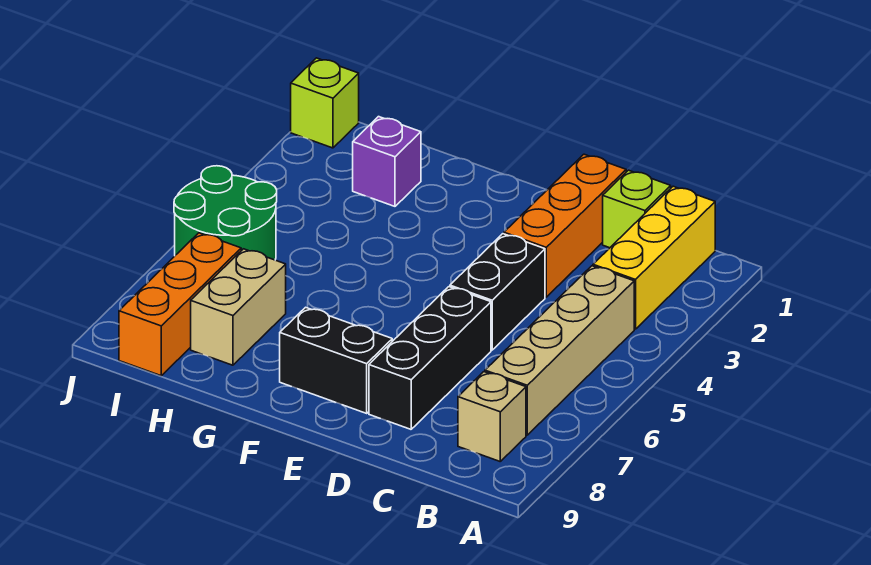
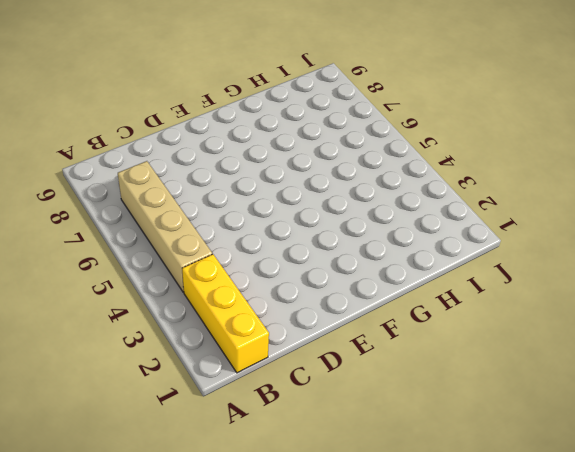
none -> tan 1x1 brick [458,372,526,461]
none -> lime 1x1 brick [603,170,671,248]
none -> orange 1x3 brick [504,154,626,297]

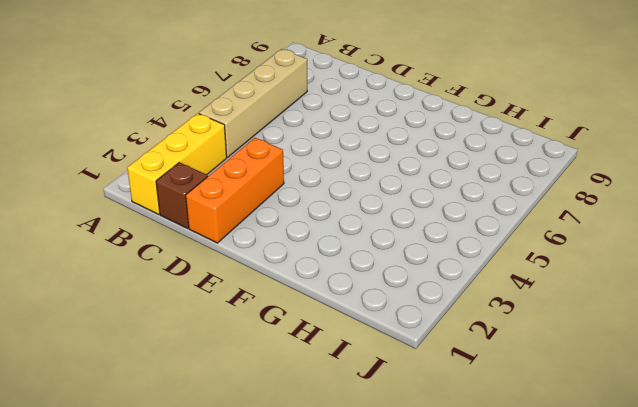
brown 1x1 brick [156,162,208,228] -> lime 1x1 brick [603,170,671,248]
none -> tan 1x1 brick [458,372,526,461]
none -> black 1x2 brick [450,234,545,350]
none -> black 1x3 brick [369,287,491,429]

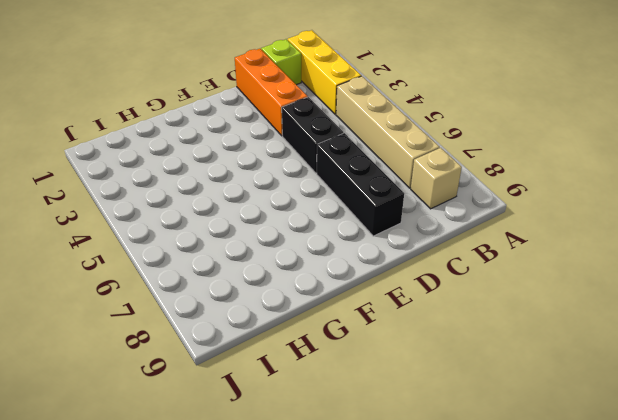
none -> black 1x2 brick [280,307,392,413]
none -> purple 1x1 brick [353,117,421,206]
none -> tan 1x2 brick [191,249,286,365]

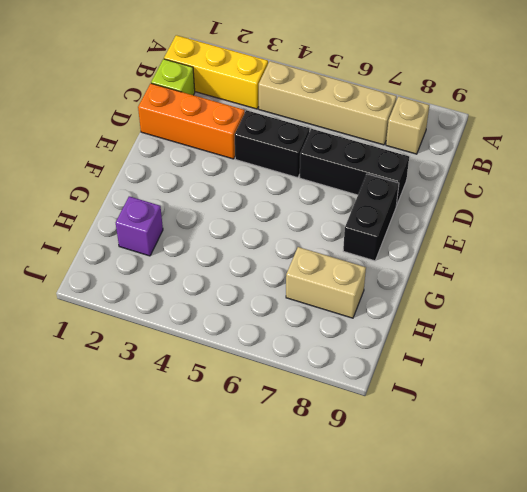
none -> green 2x2 round brick [174,166,277,260]
none -> orange 1x3 brick [119,233,241,376]
none -> lime 1x1 brick [291,58,359,148]

